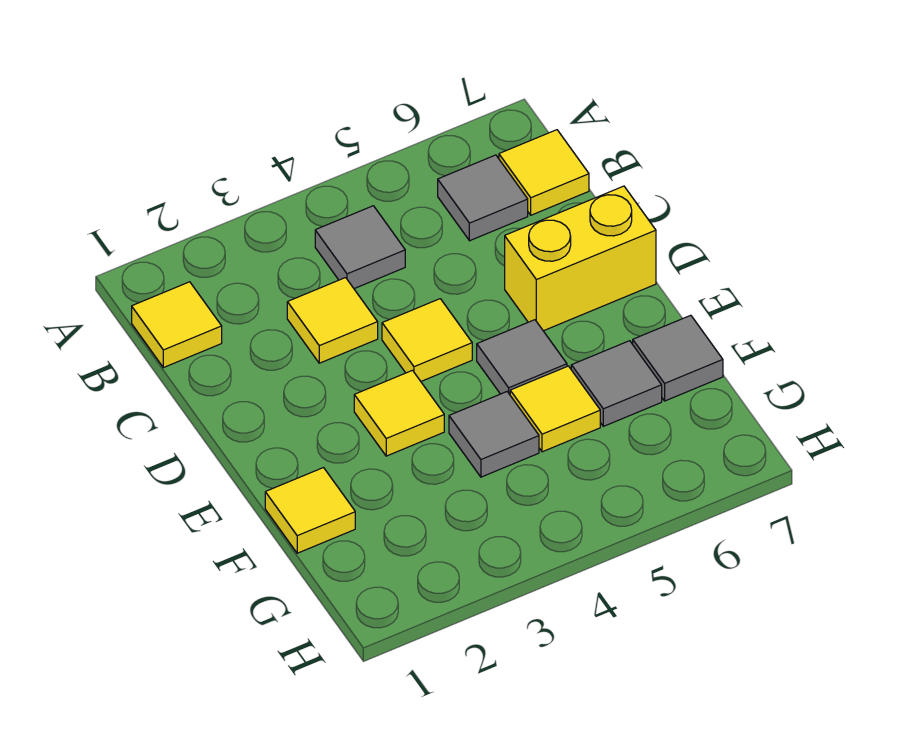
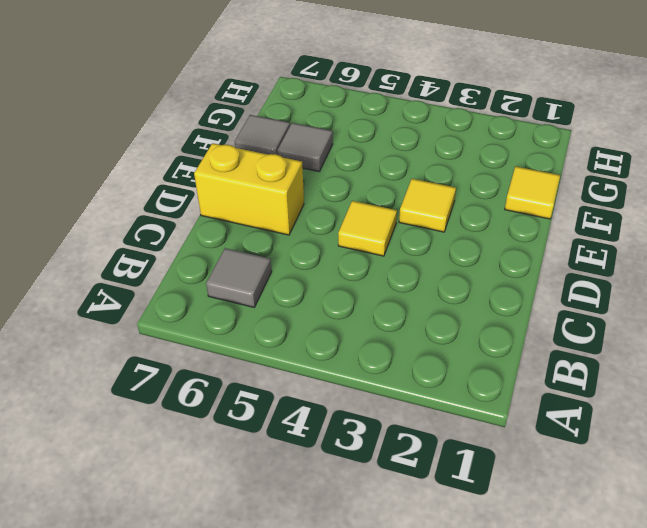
none -> yellow 1x1 tile [132,282,222,368]
none -> grey 1x1 tile [315,206,405,289]
none -> yellow 1x1 tile [499,130,589,215]

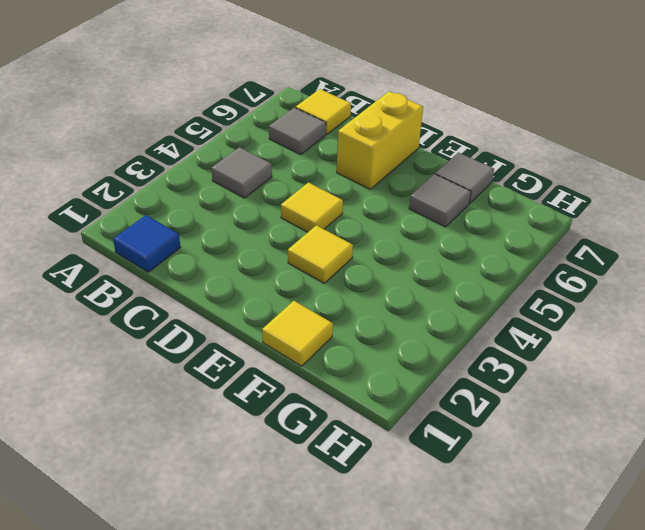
blue 1x1 tile [113,215,180,272] -> yellow 1x1 tile [132,282,222,368]
none -> yellow 1x1 tile [287,278,378,363]
none -> grey 1x1 tile [477,320,567,394]
none -> grey 1x1 tile [449,392,539,477]

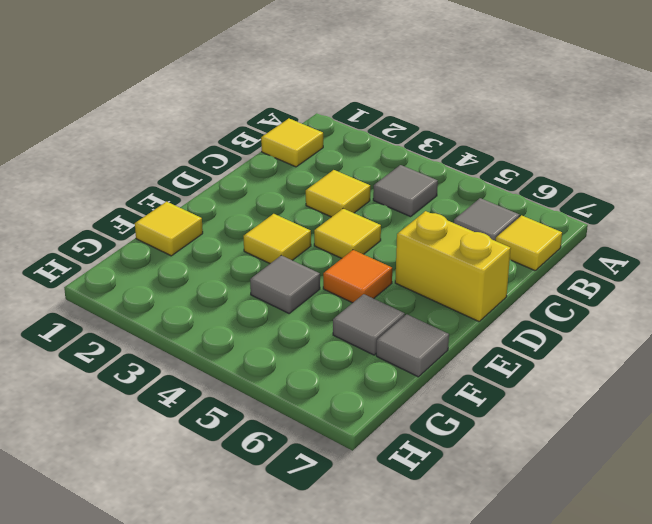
orange 1x1 tile [323,250,392,303] -> grey 1x1 tile [477,320,567,394]
none -> yellow 1x1 tile [510,366,600,452]

